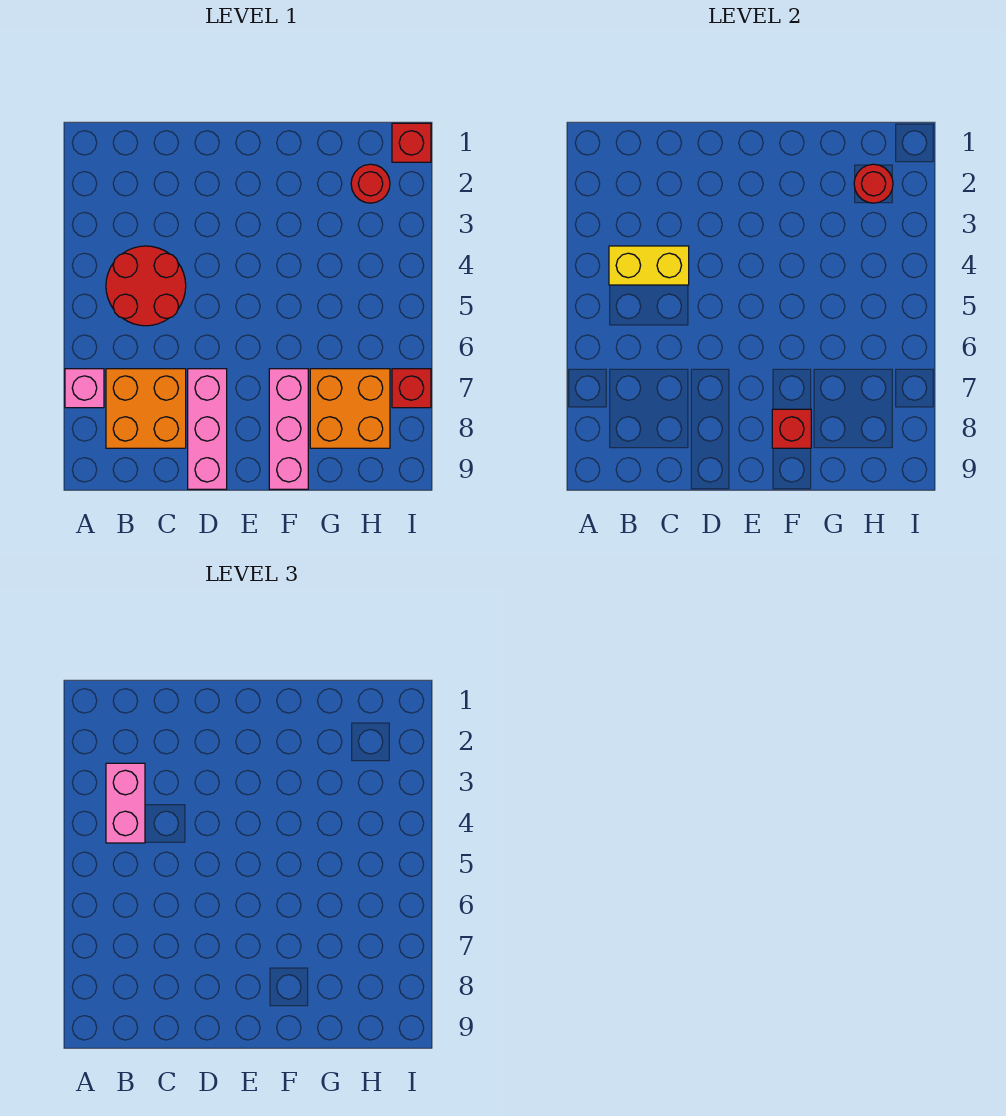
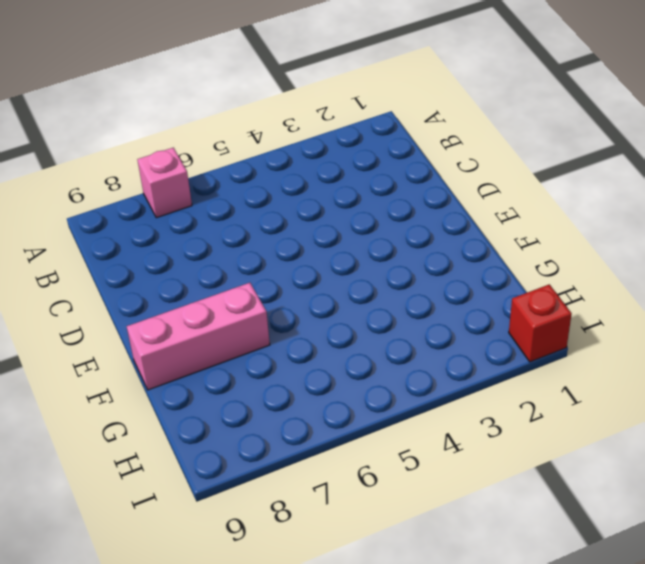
none -> red 2x2 round brick [106,246,186,326]
none -> orange 2x2 brick [106,369,186,448]
none -> pink 1x3 brick [188,369,227,489]

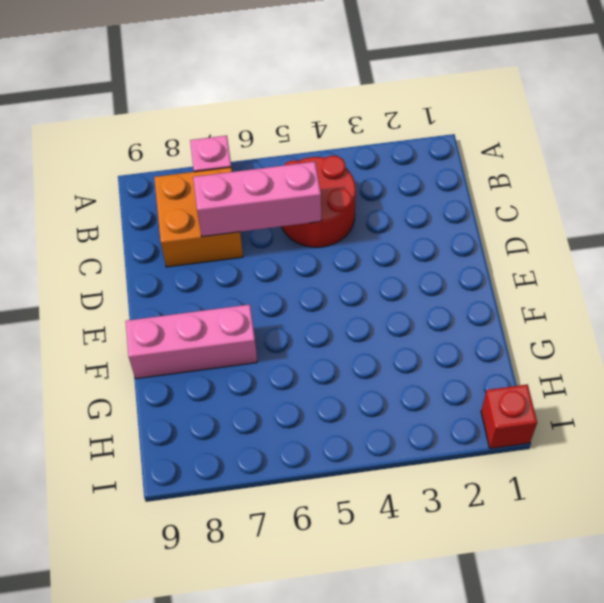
pink 1x3 brick [193,162,321,237] -> pink 1x3 brick moved to [188,369,227,489]
none -> orange 2x2 brick [310,369,390,448]
none -> red 1x1 round brick [351,164,390,203]
none -> red 1x1 brick [392,369,431,408]

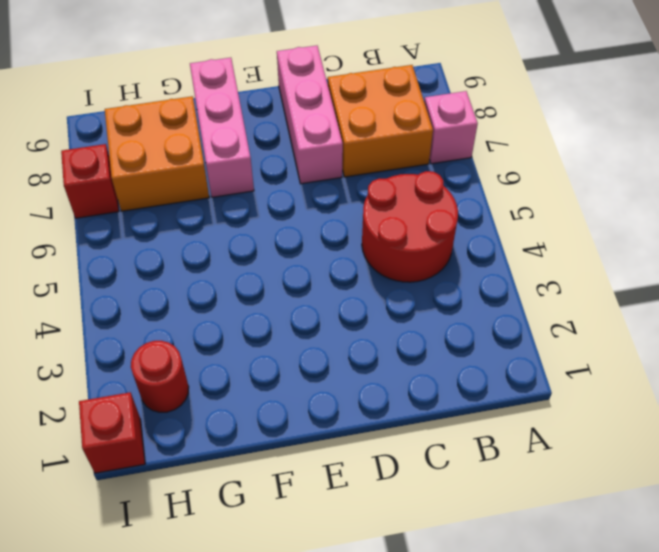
none -> yellow 1x2 brick [609,246,689,285]
none -> red 1x1 brick [772,409,811,448]
none -> red 1x1 round brick [854,164,893,203]

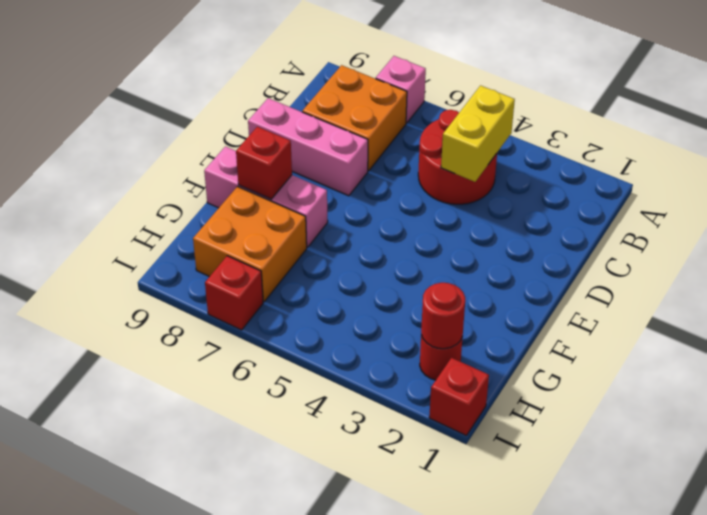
none -> pink 1x2 brick [106,763,145,843]

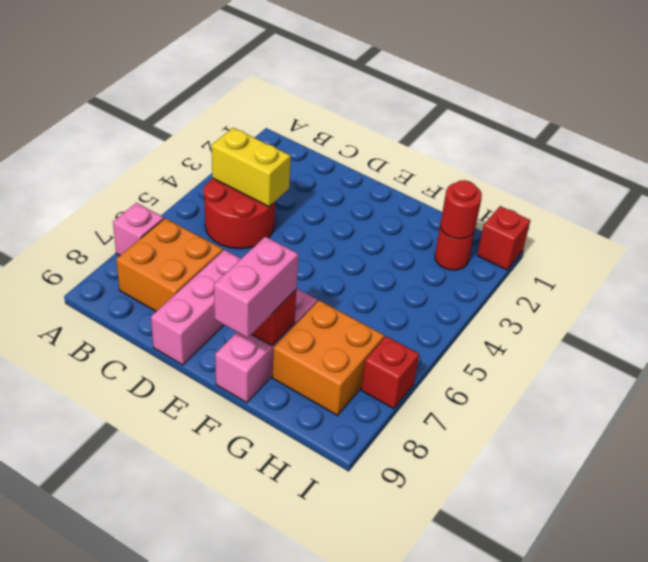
pink 1x2 brick [214,237,298,338] -> pink 1x2 brick moved to [106,763,145,843]

